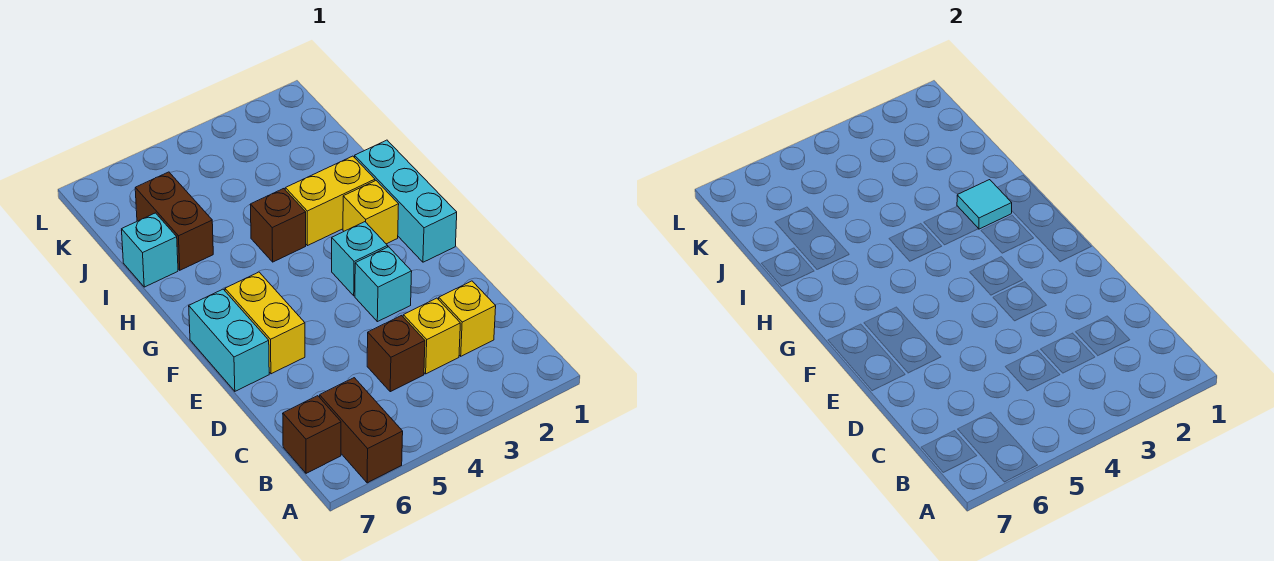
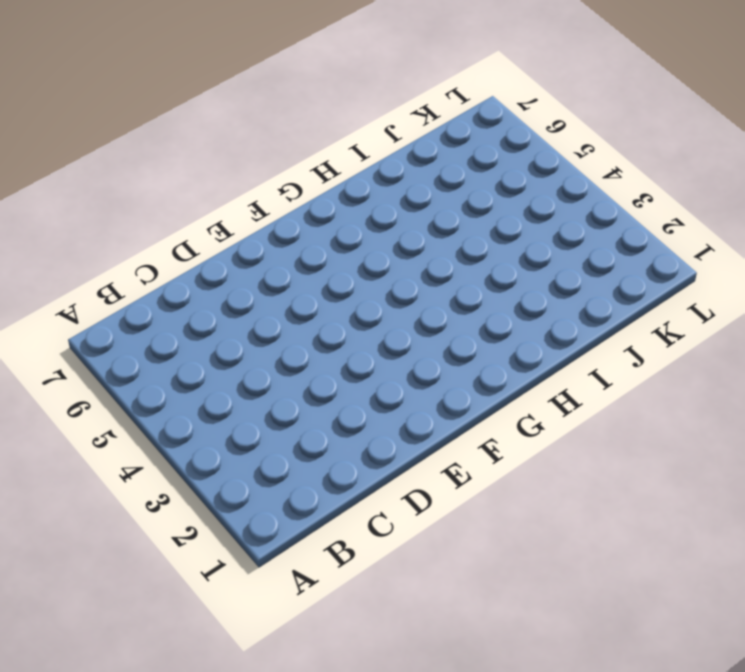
none -> brown 1x2 brick [320,378,403,483]
none -> brown 1x1 brick [283,396,341,473]
none -> yellow 1x1 brick [439,281,496,356]

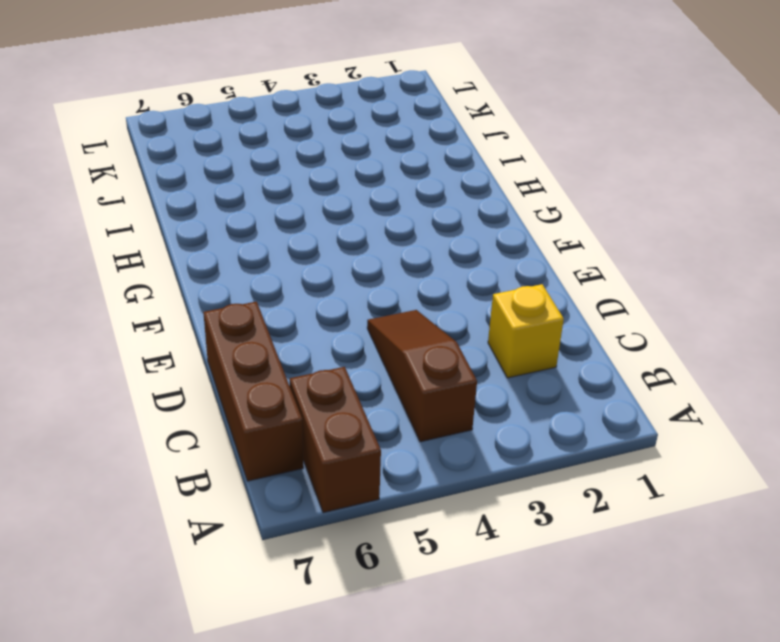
brown 1x3 slope [367,310,477,442] -> brown 1x1 brick [367,316,425,392]
brown 1x3 brick [203,302,303,481] -> brown 1x1 brick [283,396,341,473]
none -> yellow 1x1 brick [403,298,460,374]
none -> cyan 1x1 brick [355,247,412,322]
none -> yellow 1x2 brick [225,272,305,374]

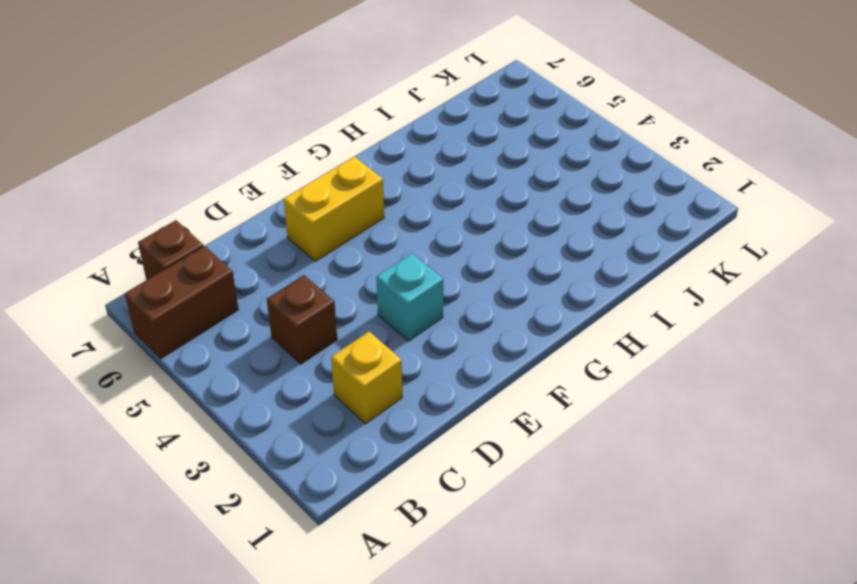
none -> yellow 1x1 brick [403,298,460,374]
none -> cyan 1x2 brick [189,289,269,391]
none -> cyan 1x3 brick [355,140,457,262]

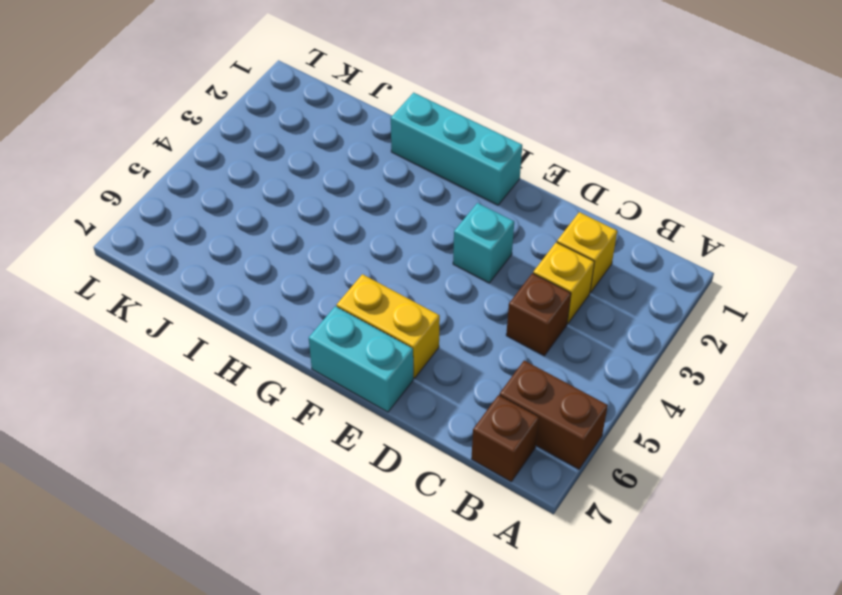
none -> cyan 1x1 brick [332,222,388,296]
none -> yellow 1x1 brick [343,181,399,244]
none -> yellow 1x2 brick [285,156,375,246]

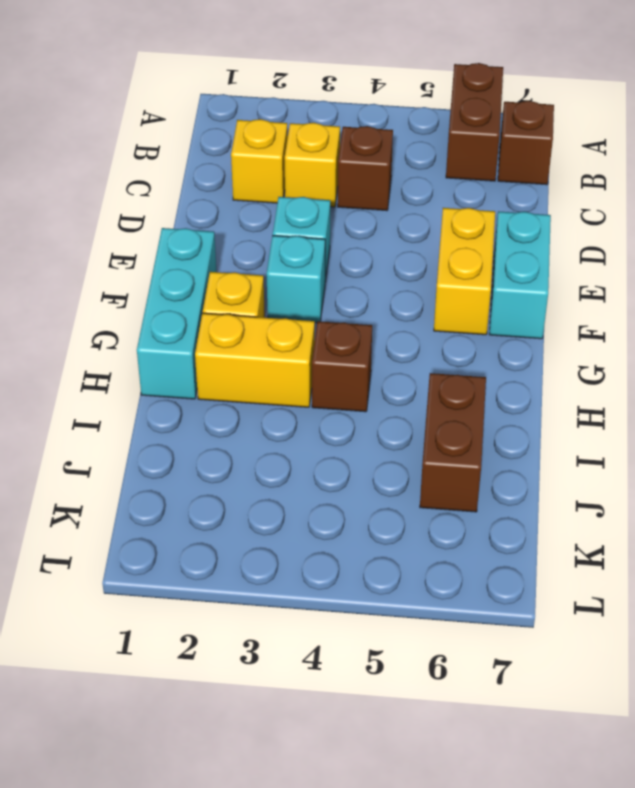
none -> cyan 1x1 brick [122,213,178,287]
none -> cyan 1x1 tile [957,180,1012,229]

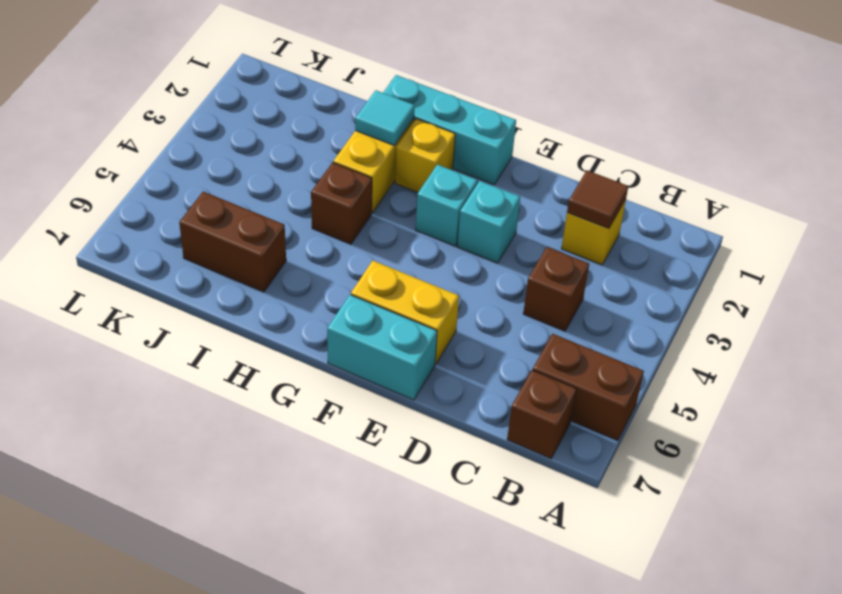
brown 1x1 tile [567,170,628,229] -> none
none -> yellow 1x1 brick [403,298,460,374]
none -> cyan 1x1 brick [122,213,178,287]

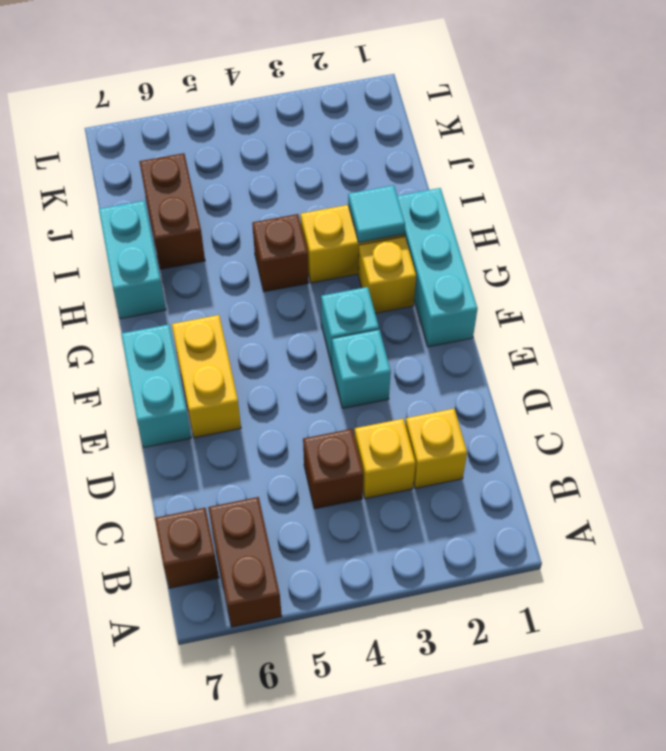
cyan 1x2 brick [99,201,166,319] -> cyan 1x1 brick [122,213,178,287]

